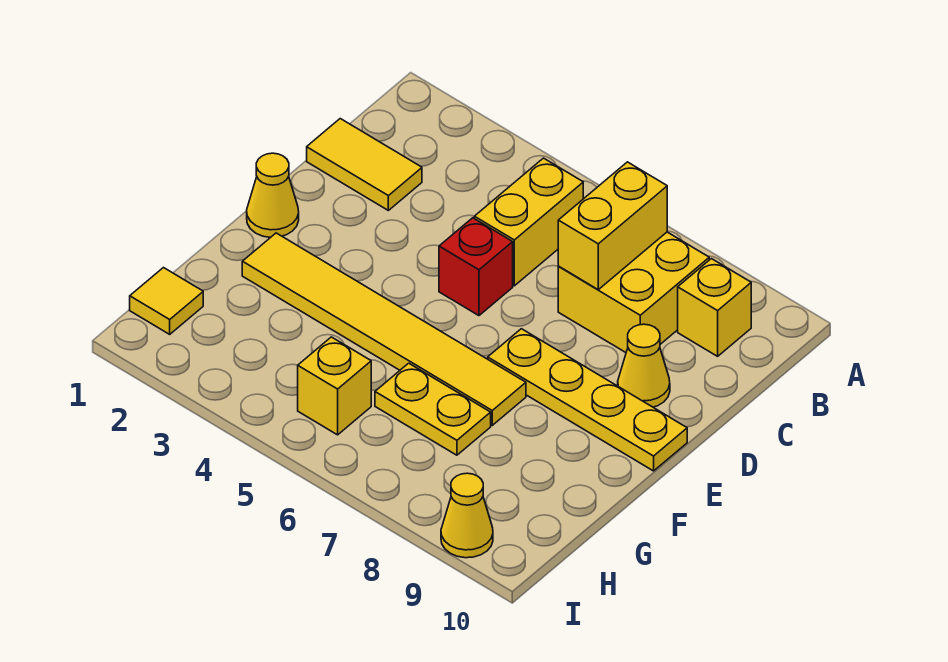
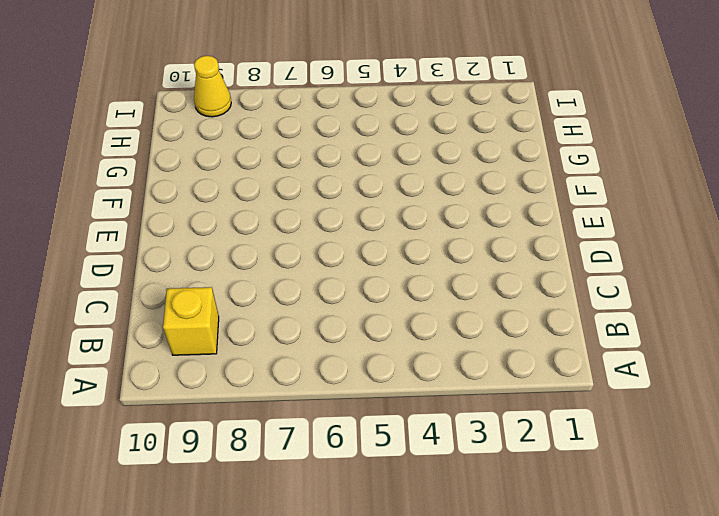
none -> yellow 1x2 brick [474,158,583,286]
none -> yellow 2x2 brick [558,232,709,352]
none -> yellow 1x2 tile [307,119,422,210]

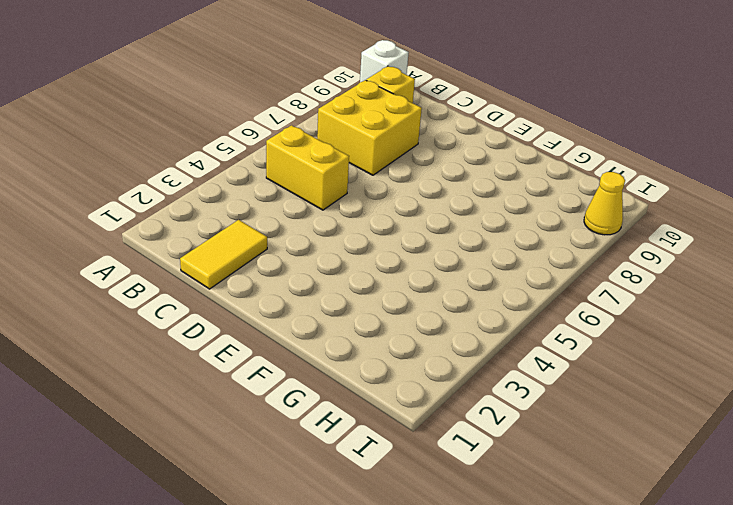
white 1x1 brick [360,40,409,82] -> none
none -> red 1x1 brick [439,218,513,316]
none -> yellow 1x1 cone [618,324,670,407]
none -> yellow 1x1 cone [247,153,299,238]

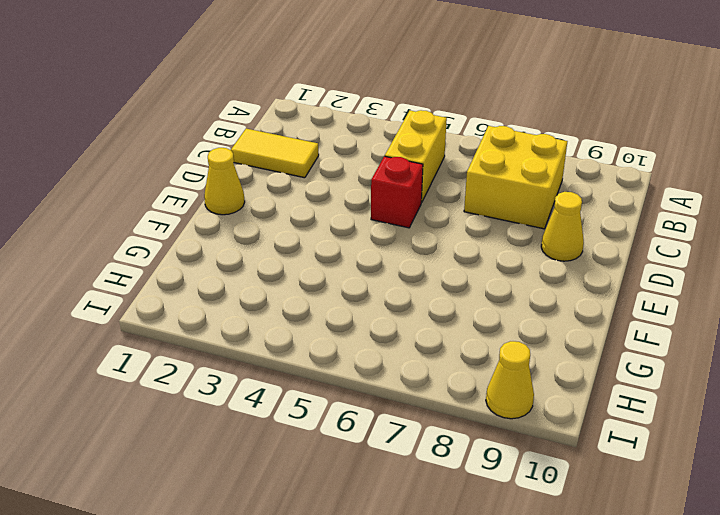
none -> yellow 1x1 brick [678,259,751,356]
none -> yellow 1x4 plate [488,329,687,471]
none -> yellow 1x6 tile [242,233,526,425]

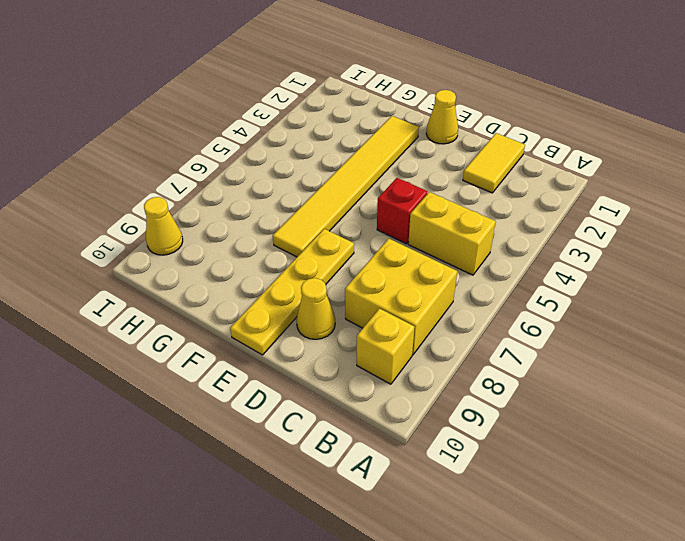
none -> yellow 1x2 plate [375,363,491,455]
none -> yellow 1x1 tile [130,268,203,334]
none -> yellow 1x1 brick [298,337,371,435]

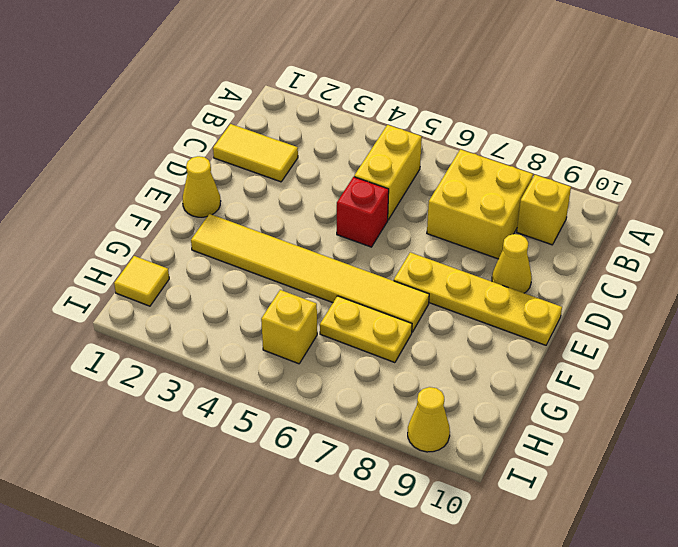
none -> yellow 1x2 brick [558,162,667,289]

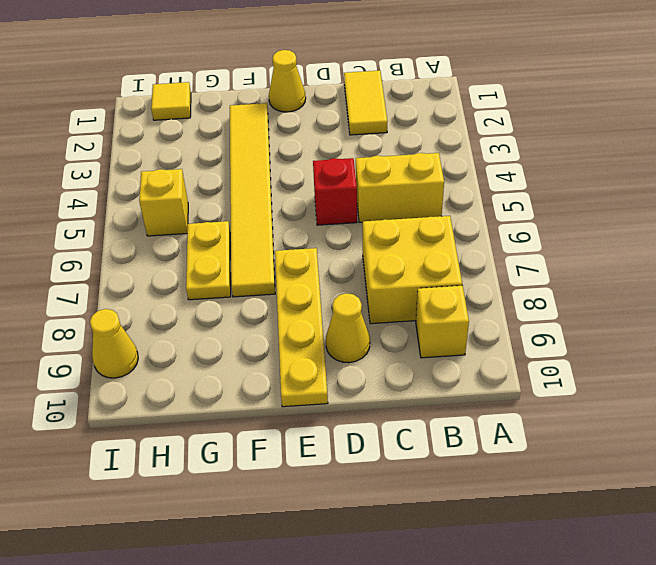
none -> yellow 1x2 brick [558,162,667,289]

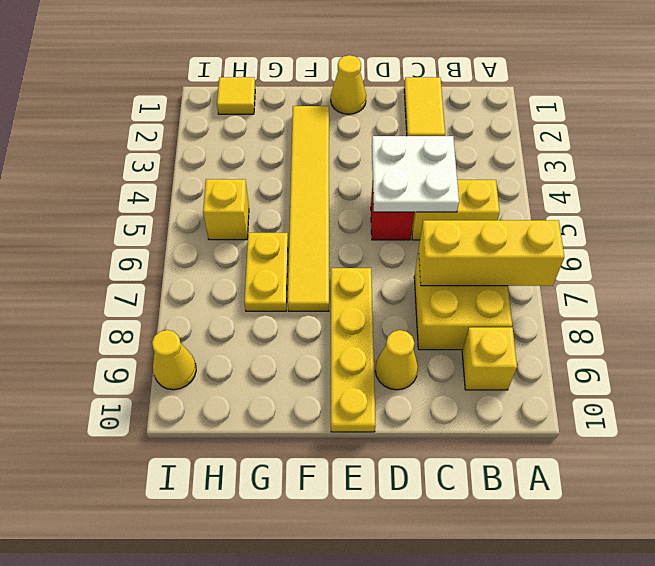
yellow 1x3 brick [419,220,564,286] -> yellow 1x2 brick [558,162,667,289]
white 2x2 plate [372,136,459,212] -> none

